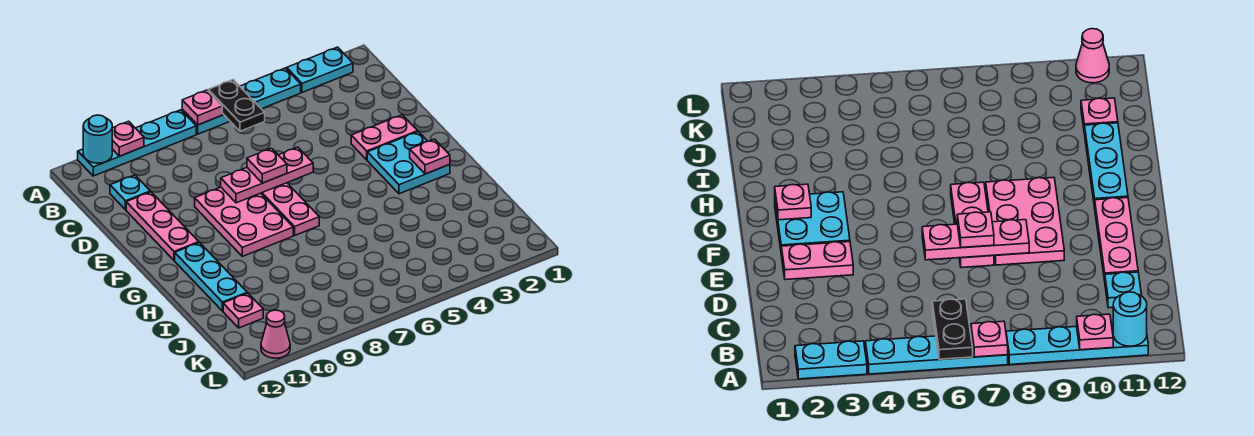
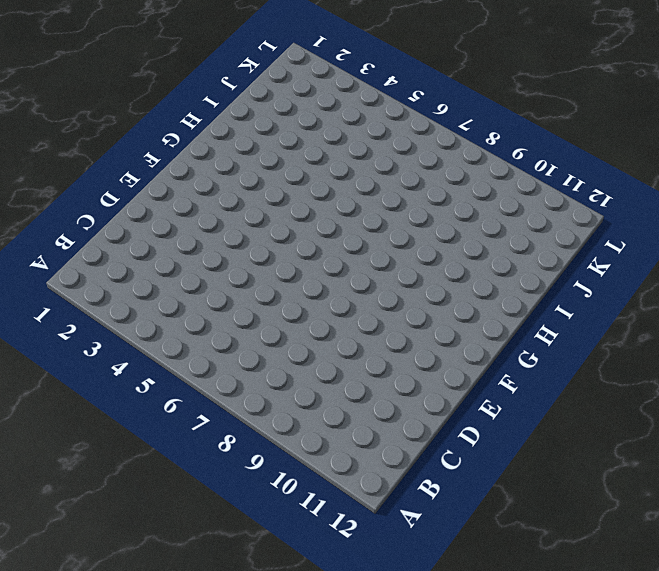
none -> cyan 1x2 plate [287,47,353,92]
none -> cyan 1x4 plate [182,68,301,134]
none -> cyan 1x4 plate [78,110,196,176]

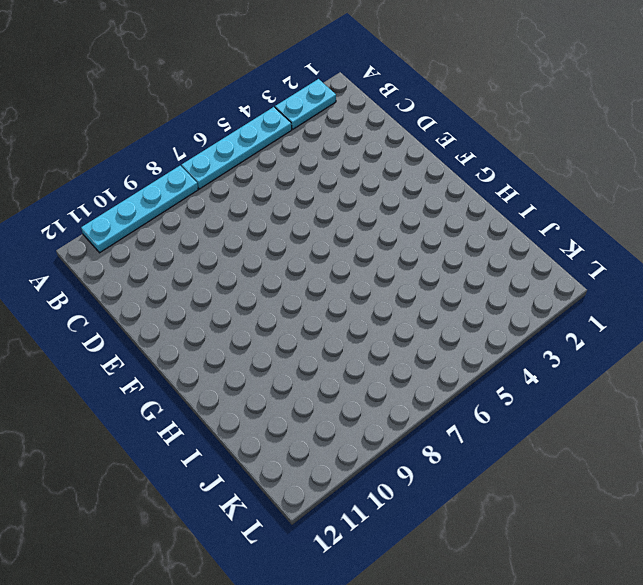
none -> cyan 1x1 plate [110,175,150,210]
none -> pink 1x3 plate [126,192,199,260]
none -> pink 1x2 plate [351,115,418,160]

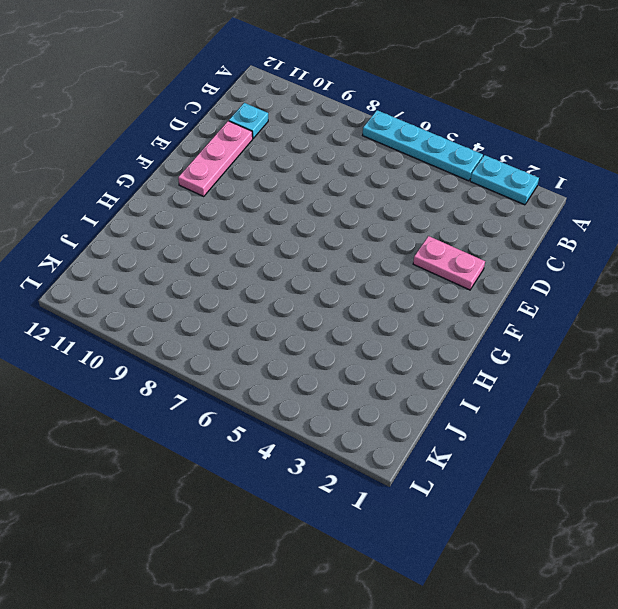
none -> cyan 1x4 plate [78,110,196,176]
none -> pink 1x3 plate [261,183,319,235]
none -> pink 2x3 plate [195,187,293,256]

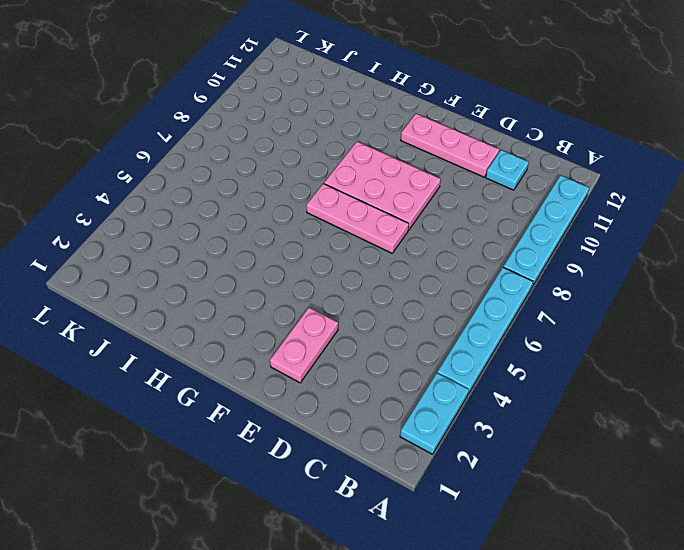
none -> cyan 2x2 plate [367,132,450,194]
none -> cyan 1x3 plate [175,243,247,311]
none -> pink 1x1 plate [223,293,263,328]

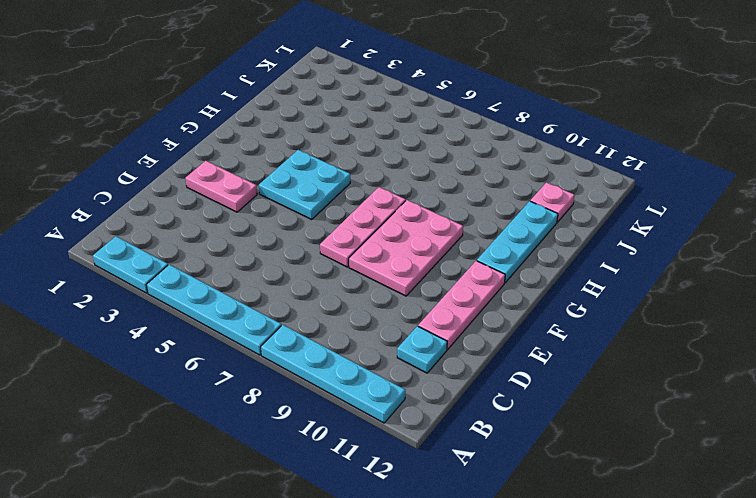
cyan 2x2 plate [259,150,350,220] -> cyan 2x2 plate moved to [367,132,450,194]
none -> pink 1x1 cone [261,310,290,358]
none -> black 1x2 plate [208,80,265,131]
none -> pink 1x1 plate [182,90,222,125]

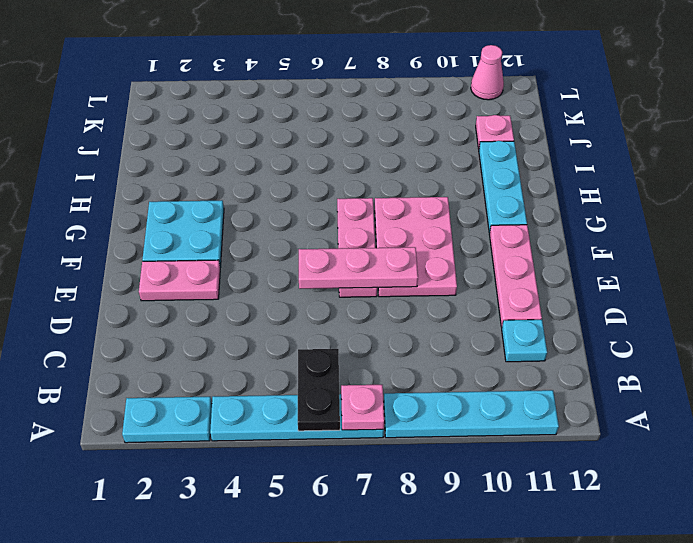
none -> pink 1x1 plate [112,121,144,156]
none -> cyan 1x1 round brick [83,115,112,163]
none -> pink 1x1 plate [410,139,450,174]

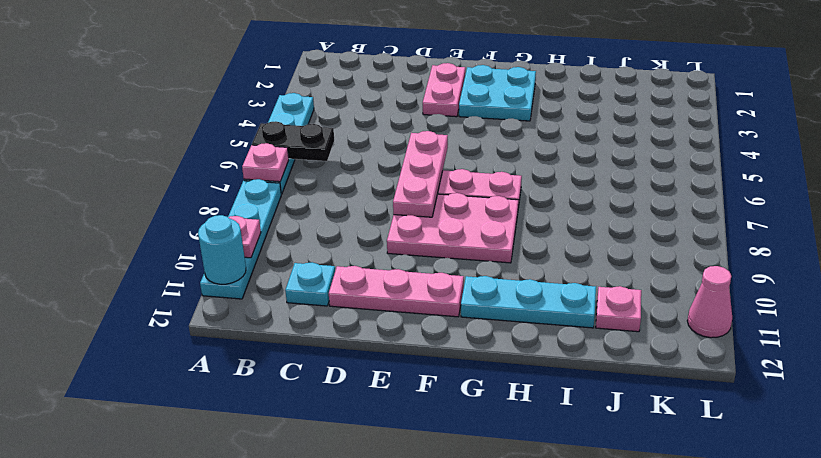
none -> cyan 1x2 plate [287,47,353,92]
none -> pink 1x1 plate [410,139,450,174]
none -> pink 1x1 plate [247,148,287,183]

